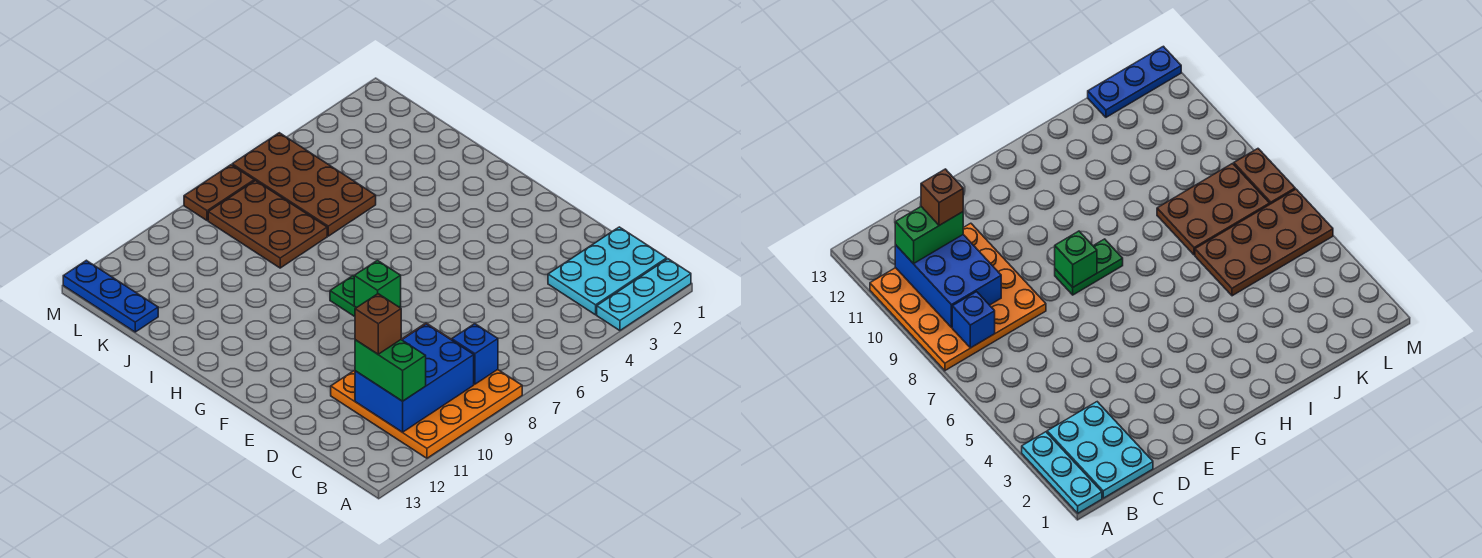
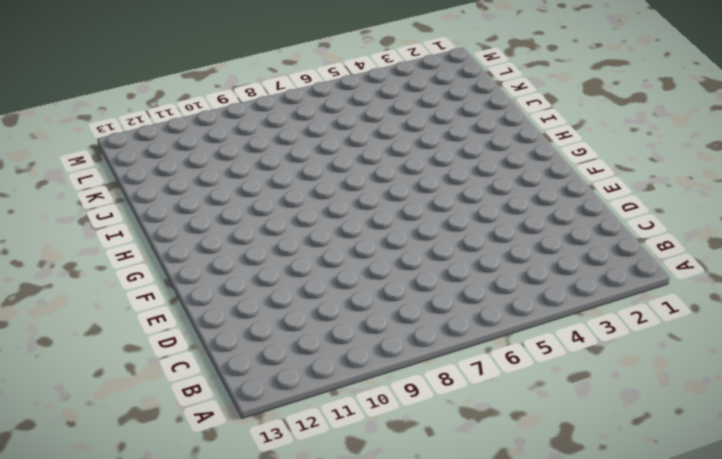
none -> cyan 1x3 plate [597,259,691,331]
none -> orange 4x4 plate [331,323,522,458]
none -> cyan 2x3 plate [548,227,667,315]

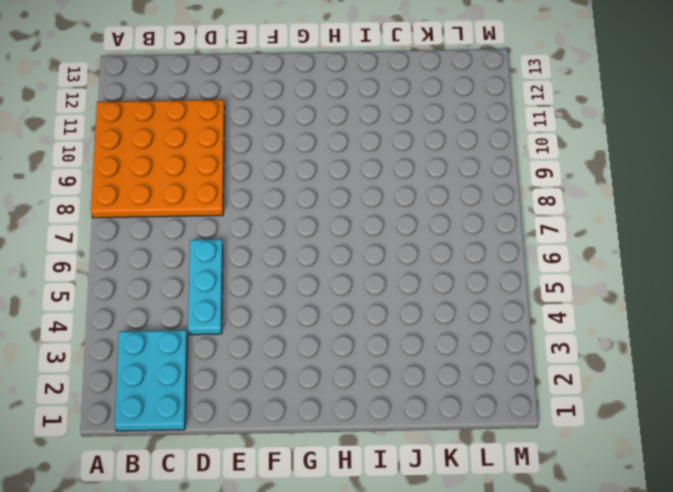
cyan 1x3 plate [188,239,223,335] -> cyan 1x3 plate moved to [597,259,691,331]
none -> green 1x2 plate [330,276,401,317]
none -> brown 2x4 plate [232,133,376,236]
none -> brown 2x3 plate [208,181,327,268]

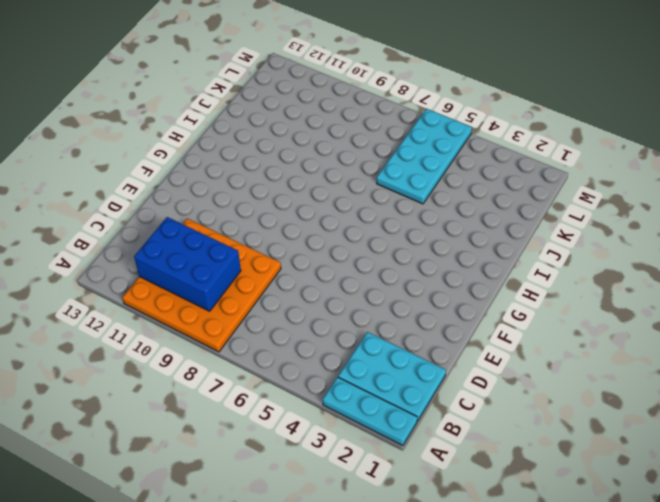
cyan 2x4 plate [377,109,472,204] -> brown 2x4 plate [232,133,376,236]
none -> green 1x2 plate [330,276,401,317]
none -> brown 2x3 plate [208,181,327,268]
none -> blue 1x3 plate [63,260,158,332]

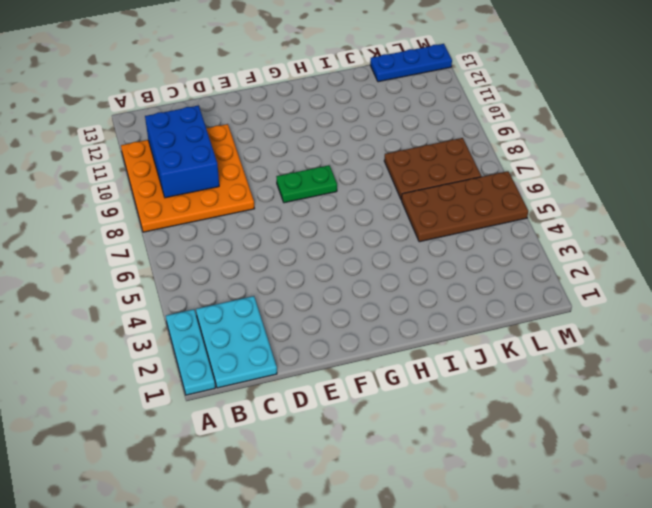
none -> brown 1x2 plate [184,165,254,221]
none -> blue 1x1 brick [452,324,498,384]
none -> green 1x1 brick [354,260,401,308]

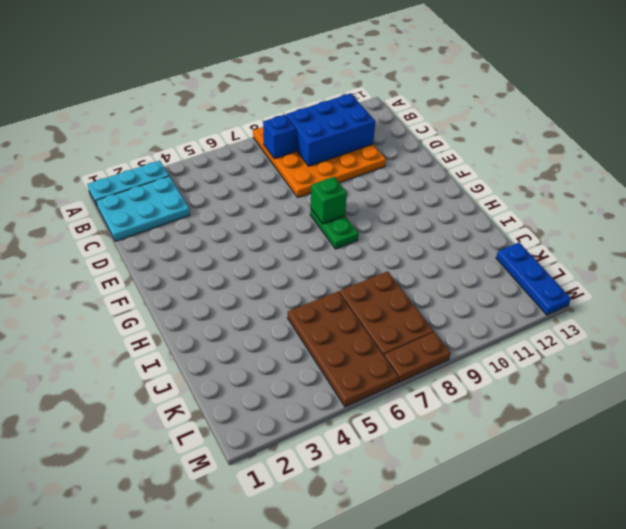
none -> green 1x2 brick [355,340,426,401]
none -> brown 1x1 brick [355,294,401,354]

